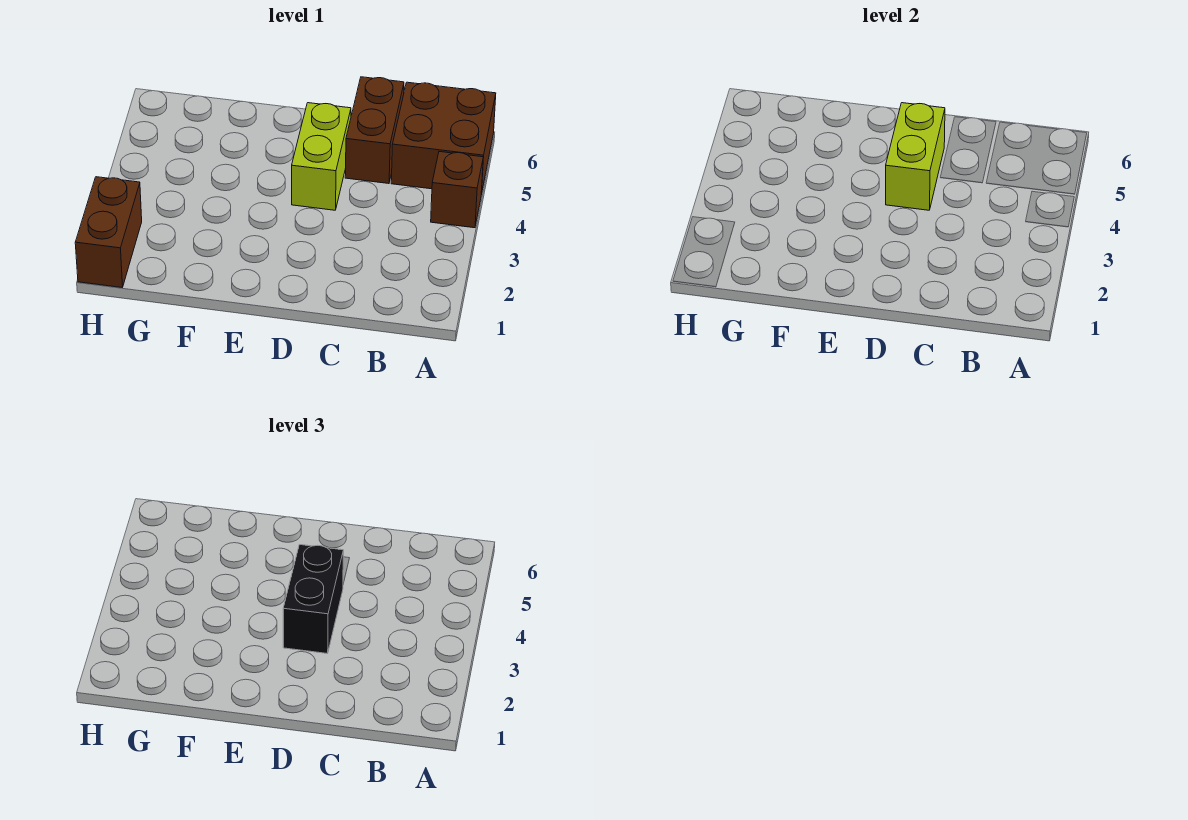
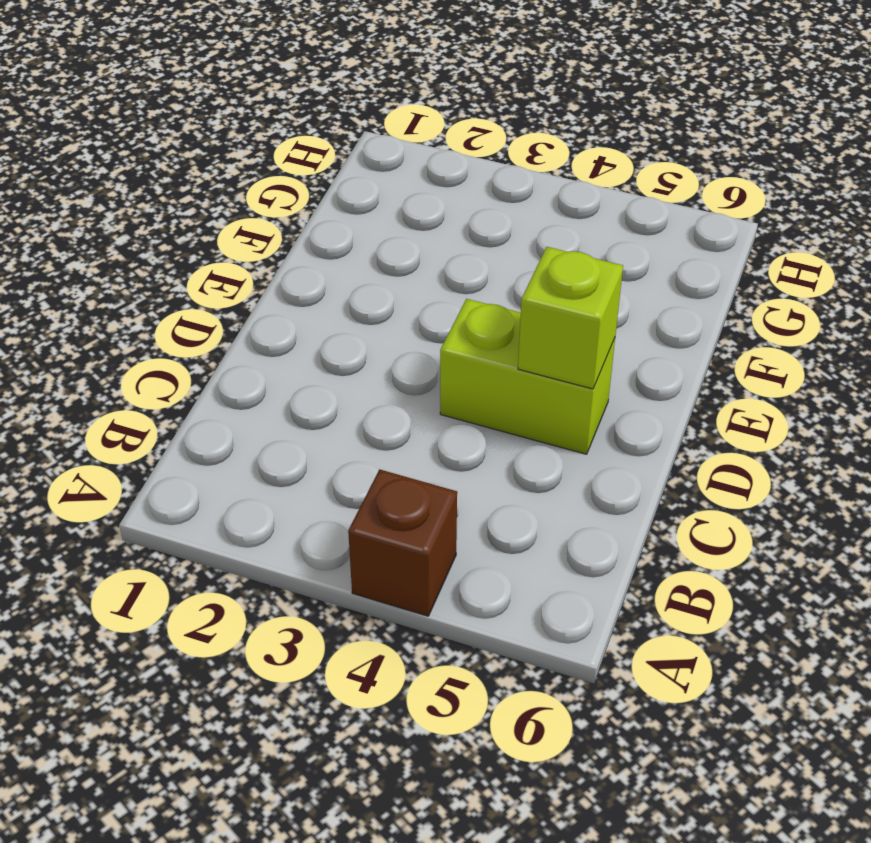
lime 1x1 brick [518,247,623,389] -> lime 1x2 brick [886,103,945,210]
none -> brown 2x2 brick [391,82,496,195]
none -> brown 1x2 brick [345,77,404,184]

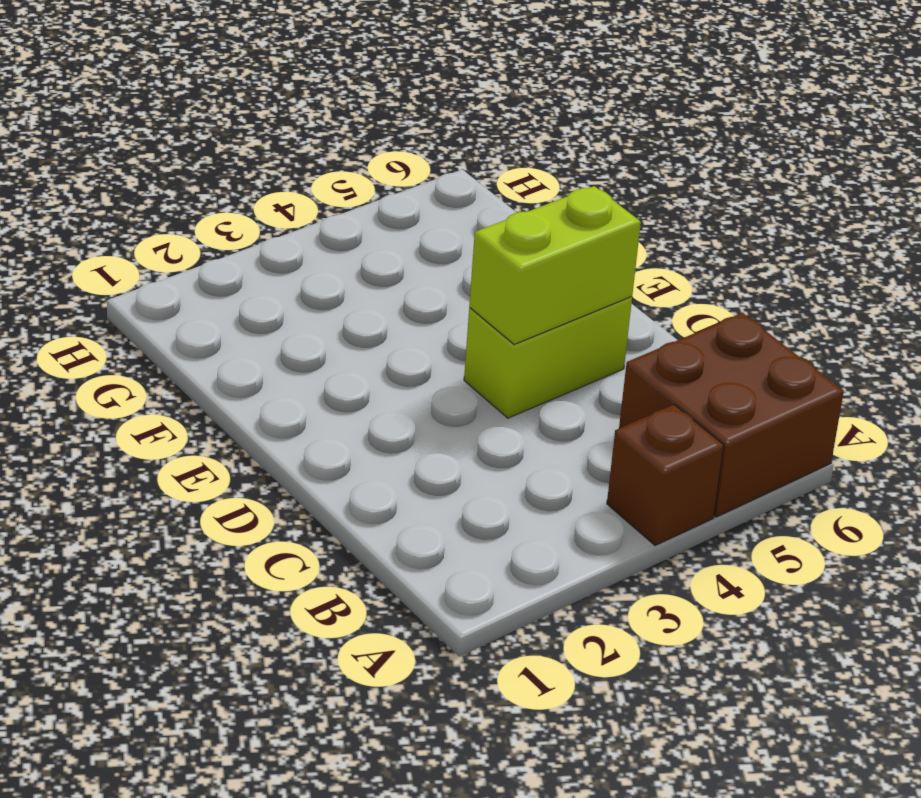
none -> brown 1x2 brick [345,77,404,184]
none -> brown 1x2 brick [75,177,142,287]

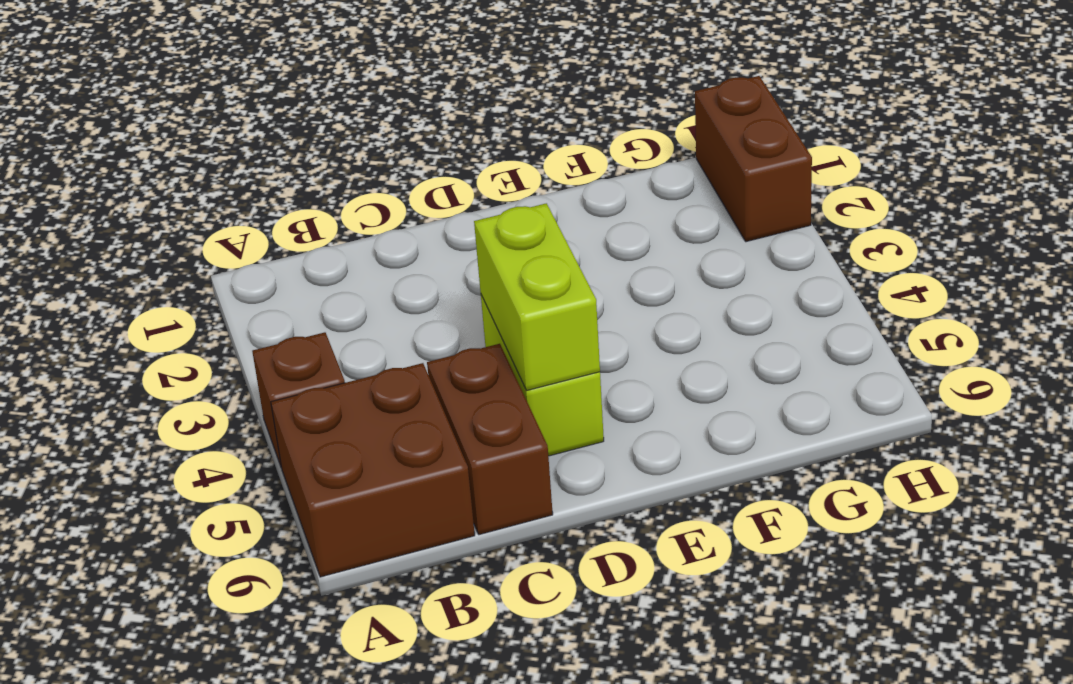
none -> black 1x2 brick [283,545,343,654]

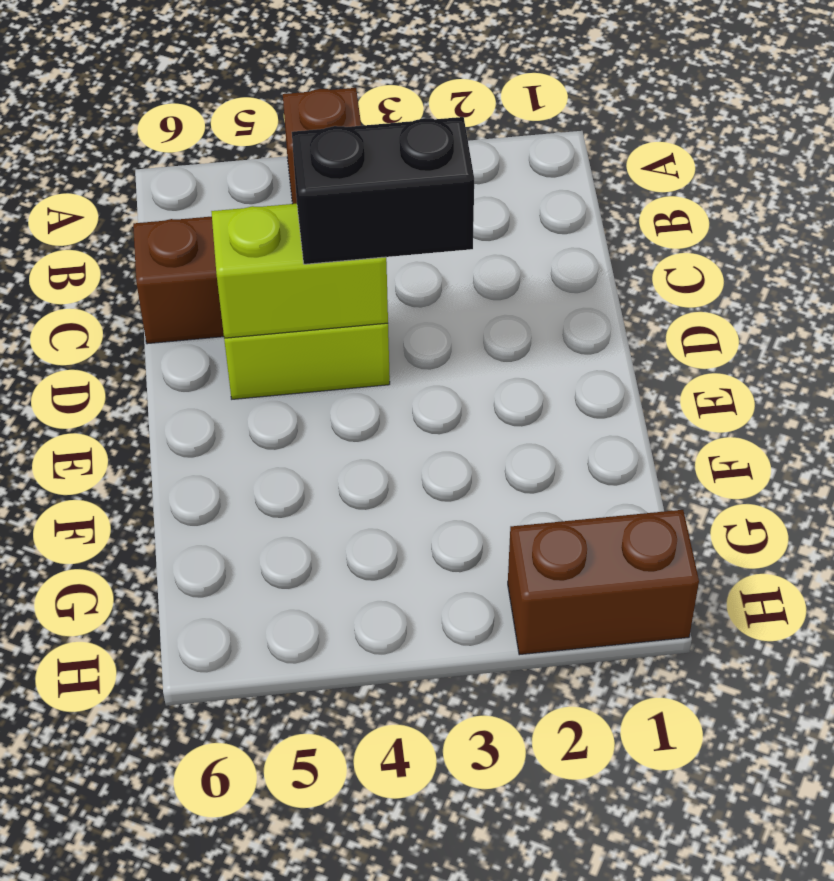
none -> brown 2x2 brick [391,82,496,195]

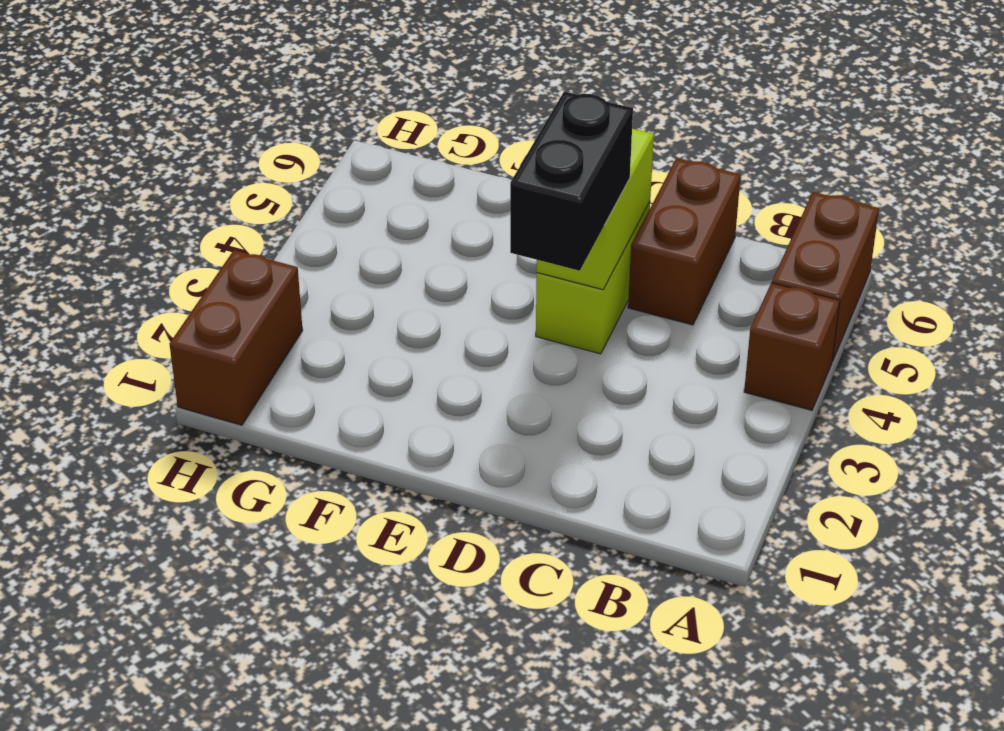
brown 1x2 brick [772,192,879,361] -> brown 2x2 brick [391,82,496,195]

